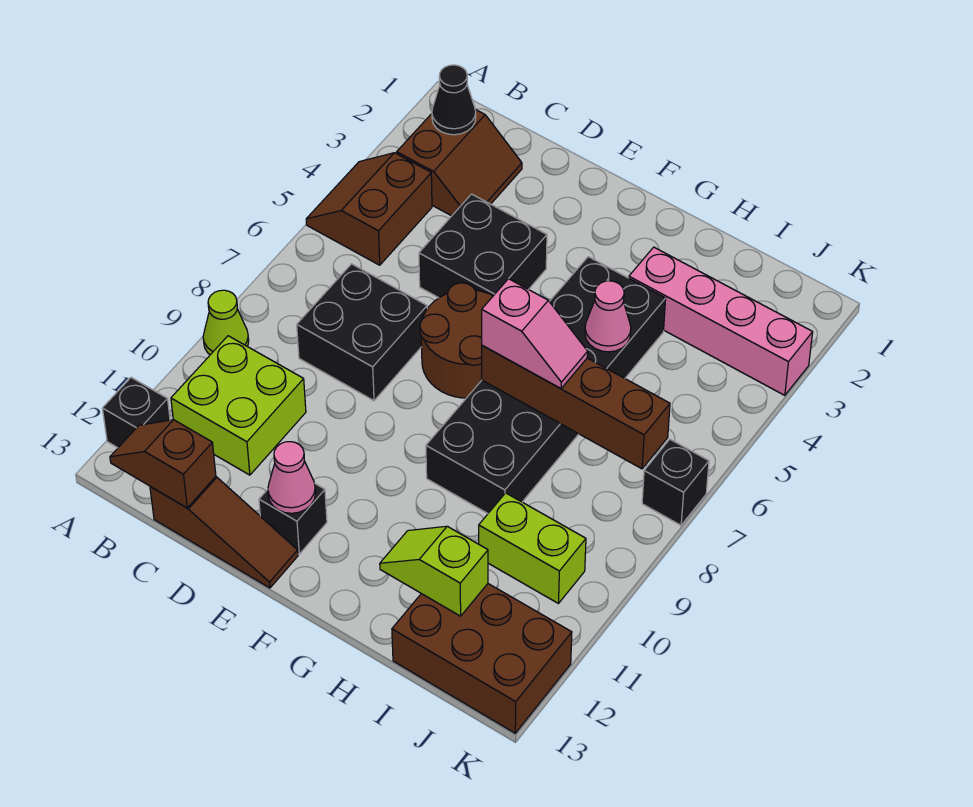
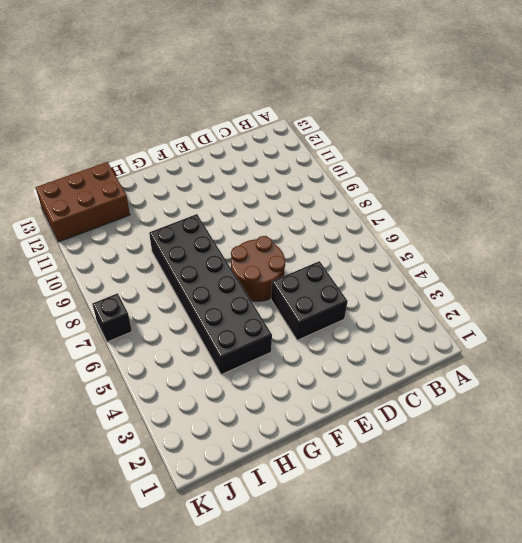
none -> brown 2x2 slope [306,153,432,265]
none -> lime 1x1 cone [203,290,249,355]
none -> black 1x1 brick [102,378,170,448]

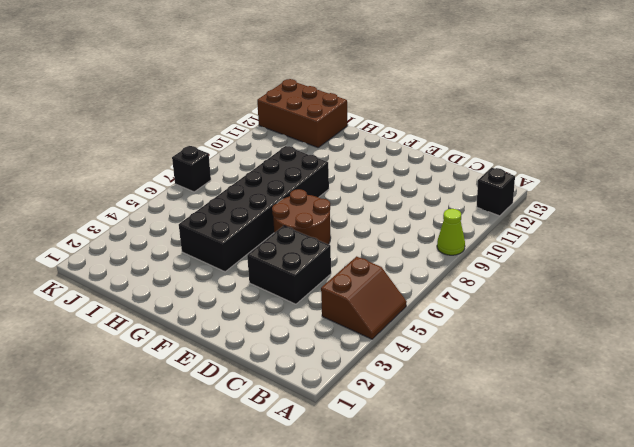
none -> brown 2x2 slope [397,109,522,216]
none -> lime 2x2 brick [171,336,306,475]
none -> black 2x2 brick [297,264,427,401]

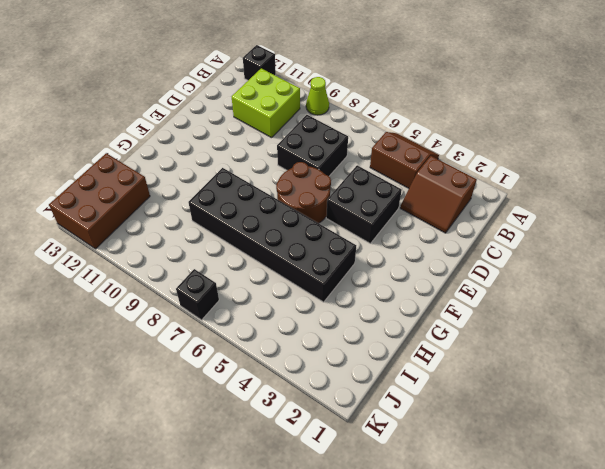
none -> brown 1x3 slope [150,477,298,588]
none -> black 1x1 brick [259,483,327,554]
none -> pink 1x4 brick [629,247,813,395]

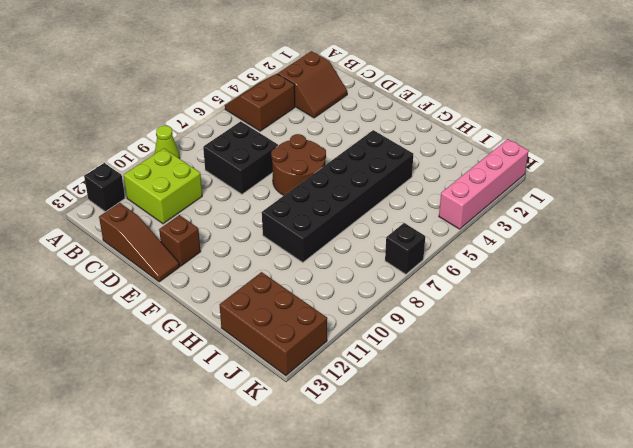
brown 1x1 brick [159,215,201,266] -> black 1x1 brick [259,483,327,554]
pink 1x4 brick [439,139,529,229] -> pink 1x4 brick turned to [629,247,813,395]
none -> black 2x2 brick [419,194,547,298]
none -> lime 1x2 brick [479,493,586,604]
none -> black 1x1 cone [432,65,476,135]

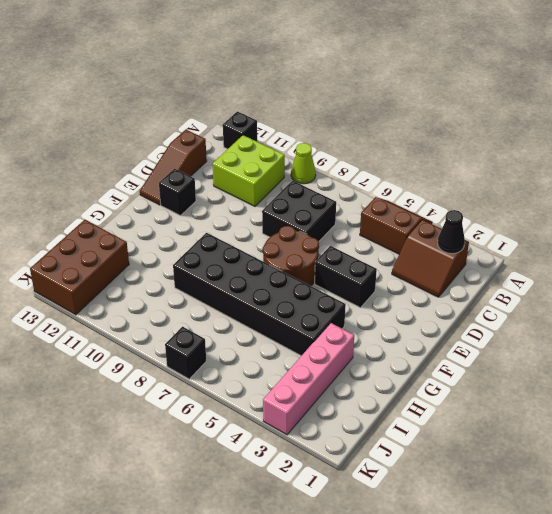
black 1x2 brick [315,246,377,308] -> black 2x2 brick [419,194,547,298]
none -> lime 1x2 brick [479,493,586,604]
none -> brown 1x2 slope [110,420,216,508]
none -> pink 1x1 cone [268,442,316,513]

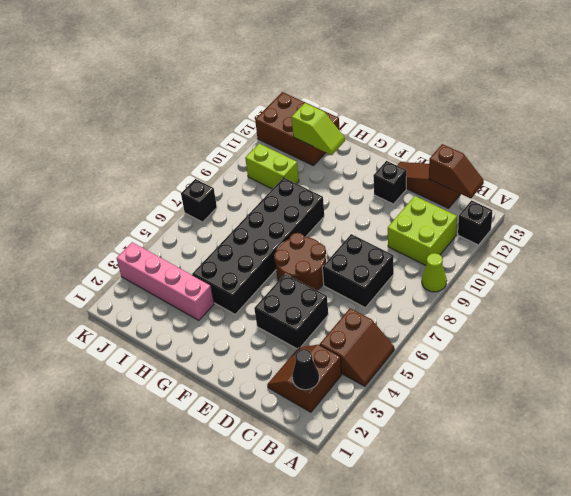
none -> pink 1x1 cone [268,442,316,513]
none -> brown 1x4 brick [482,346,670,469]
none -> pink 1x1 cone [585,281,631,352]

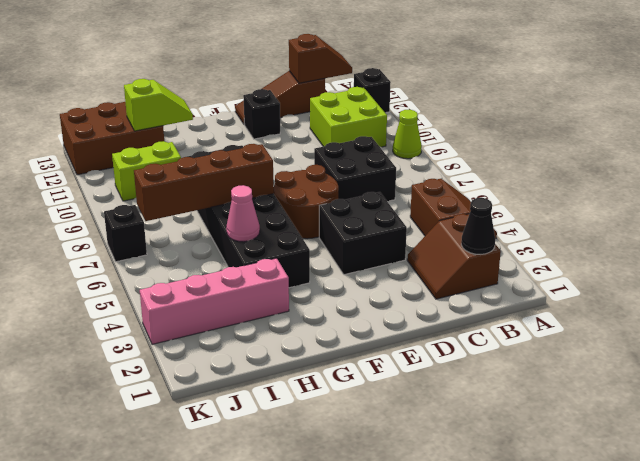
none -> pink 1x1 cone [268,442,316,513]
none -> pink 1x2 slope [482,279,588,389]

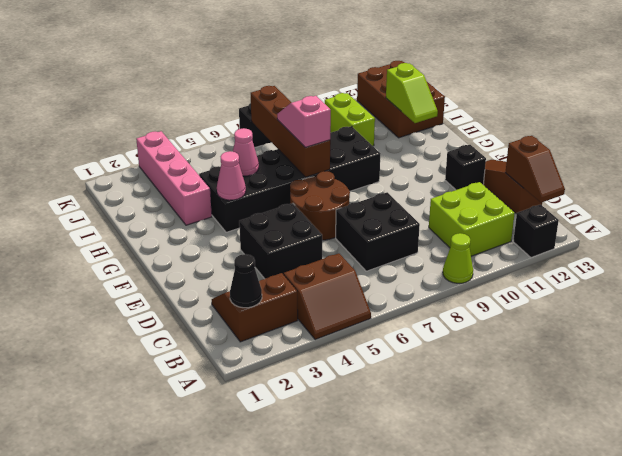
pink 1x1 cone [217,151,246,200] -> pink 1x1 cone moved to [268,442,316,513]

